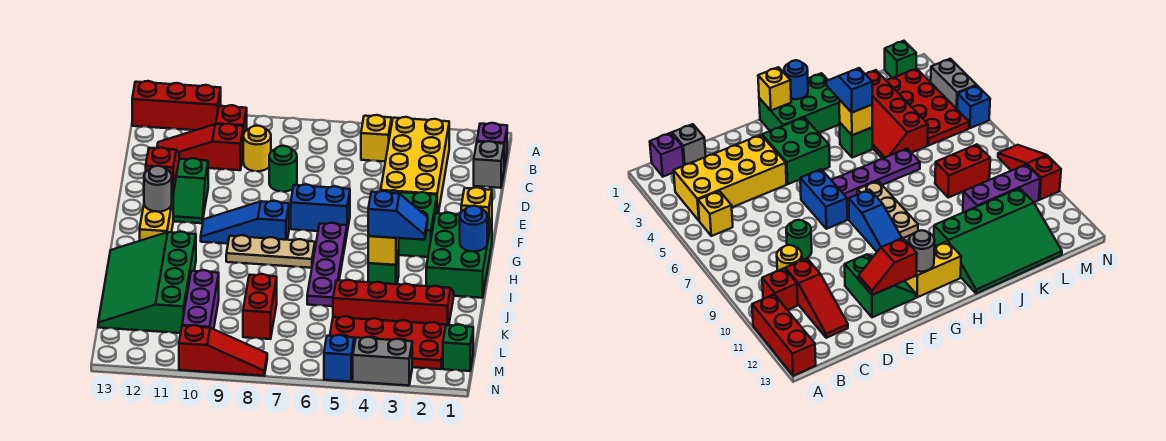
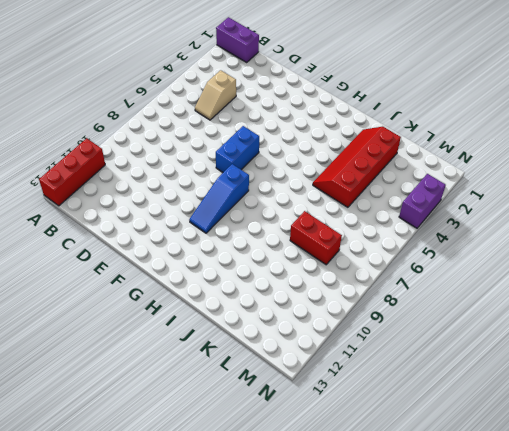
purple 1x2 brick [216,17,259,62] -> purple 1x1 brick [477,123,507,169]
tan 1x2 slope [195,70,236,120] -> yellow 2x4 brick [381,117,449,213]
purple 1x2 brick [399,174,446,228] -> grey 1x2 brick [353,337,412,386]
none -> yellow 1x1 brick [361,115,391,162]
none -> red 1x1 brick [216,105,247,132]
none -> grey 1x1 brick [474,141,504,188]
none -> yellow 1x1 round brick [243,126,271,171]

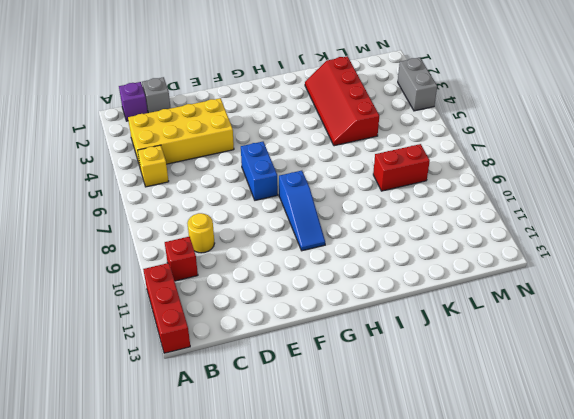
none -> red 1x3 slope [157,124,244,170]
none -> green 1x1 round brick [269,146,297,192]
none -> green 2x2 slope [172,158,208,223]
none -> green 2x2 brick [386,190,437,257]

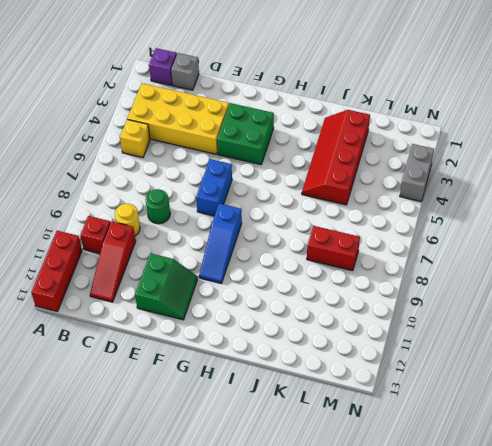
none -> green 2x3 brick [426,213,492,298]
none -> purple 1x4 plate [307,223,347,306]
none -> yellow 1x2 brick [140,195,173,241]
none -> tan 1x3 plate [226,235,315,268]

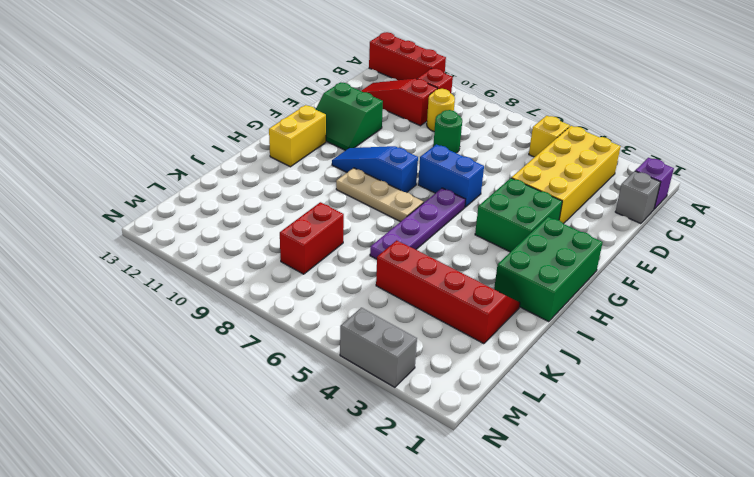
none -> green 1x1 brick [368,250,399,284]
none -> green 3x4 slope [98,232,196,333]
none -> purple 1x3 brick [182,270,219,329]
none -> red 2x4 plate [330,316,446,369]

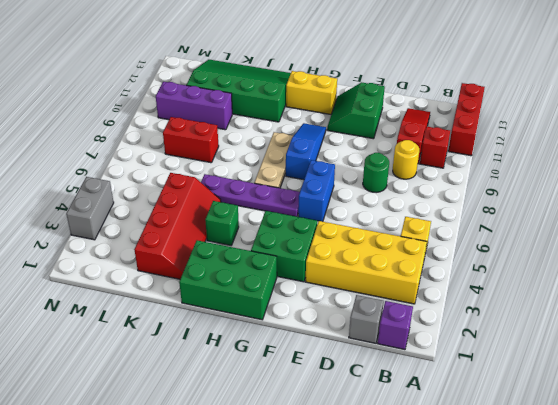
none -> red 2x4 plate [330,316,446,369]
none -> green 1x1 brick [443,324,473,371]
none -> blue 1x1 brick [324,335,354,382]
none -> red 1x3 slope [179,325,267,376]

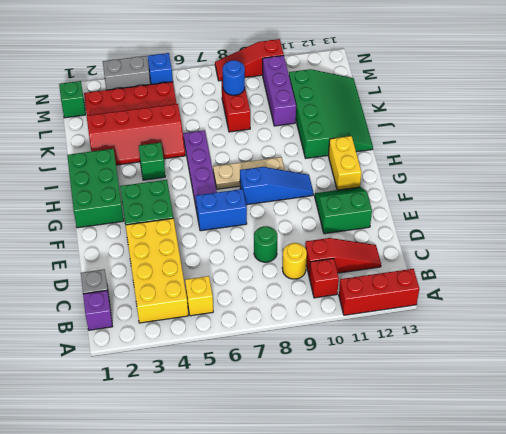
blue 1x1 round brick [223,60,245,95] -> blue 1x1 round brick moved to [460,206,487,252]
none -> red 1x2 slope [146,148,179,194]
none -> yellow 1x1 brick [461,187,492,234]
none -> grey 1x1 round brick [144,166,172,212]
none -> yellow 1x1 brick [368,236,399,265]

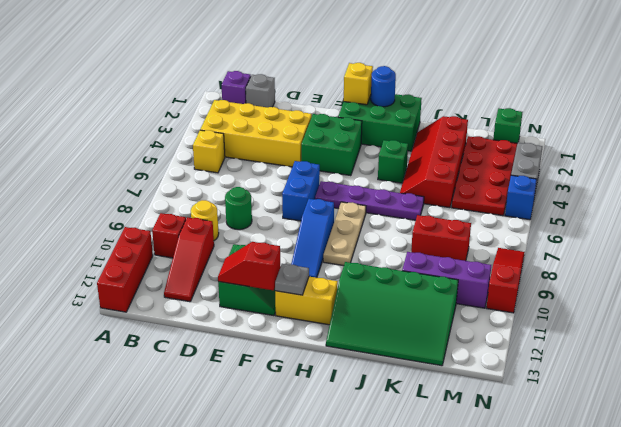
grey 1x1 plate [275,264,309,295] -> grey 1x1 round brick [144,166,172,212]
none -> yellow 1x1 brick [368,236,399,265]
none -> blue 1x2 slope [368,191,428,240]

